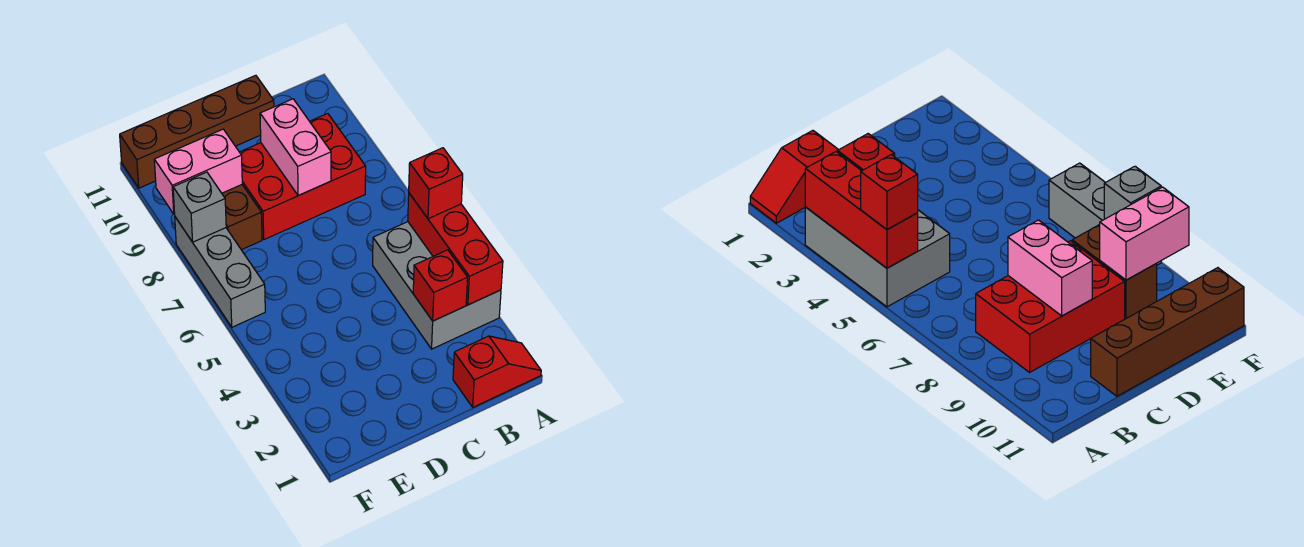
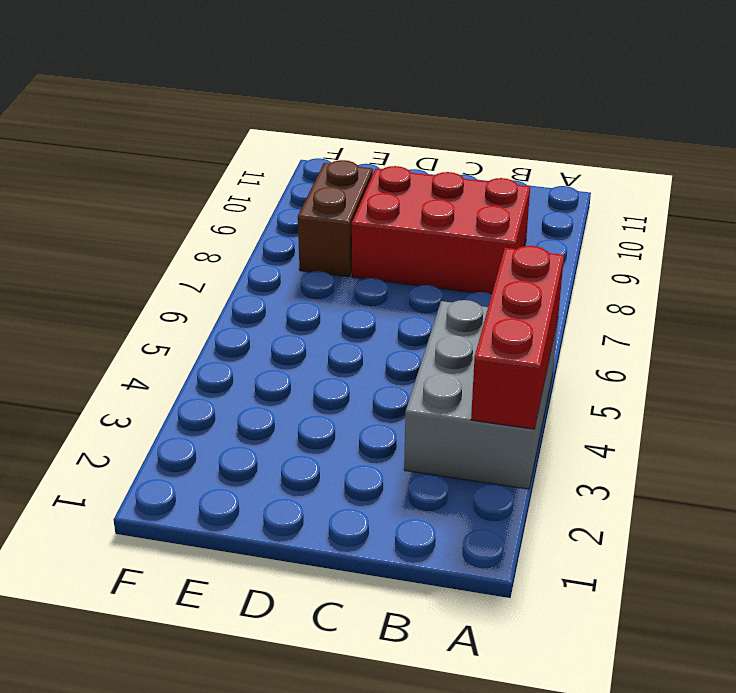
none -> red 1x2 slope [453,336,541,407]
none -> brown 1x4 brick [120,75,274,188]
none -> grey 1x3 brick [175,217,265,327]

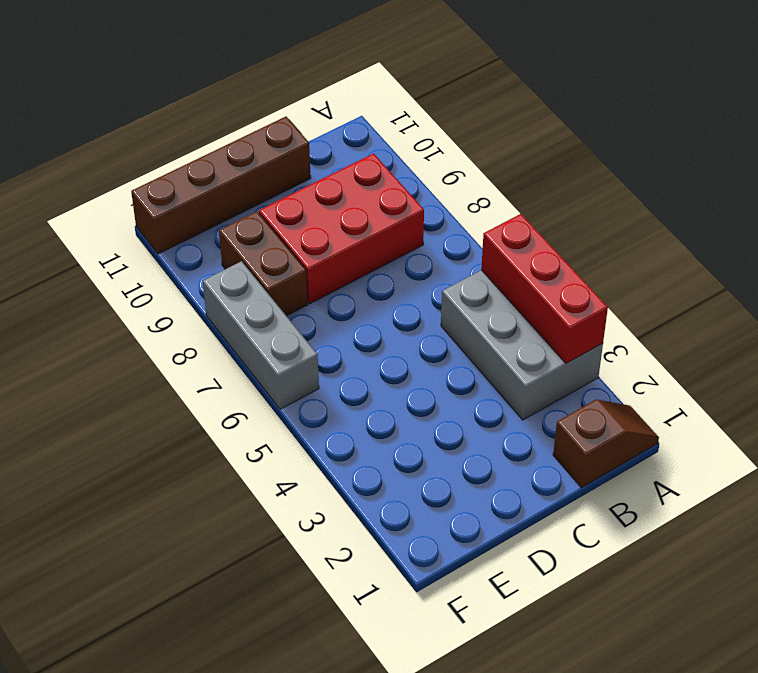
brown 1x2 slope [553,399,659,488] -> red 1x2 slope [453,336,541,407]
none -> red 1x1 brick [413,250,468,321]
none -> pink 1x2 brick [260,99,331,196]
none -> pink 1x2 brick [154,129,242,214]

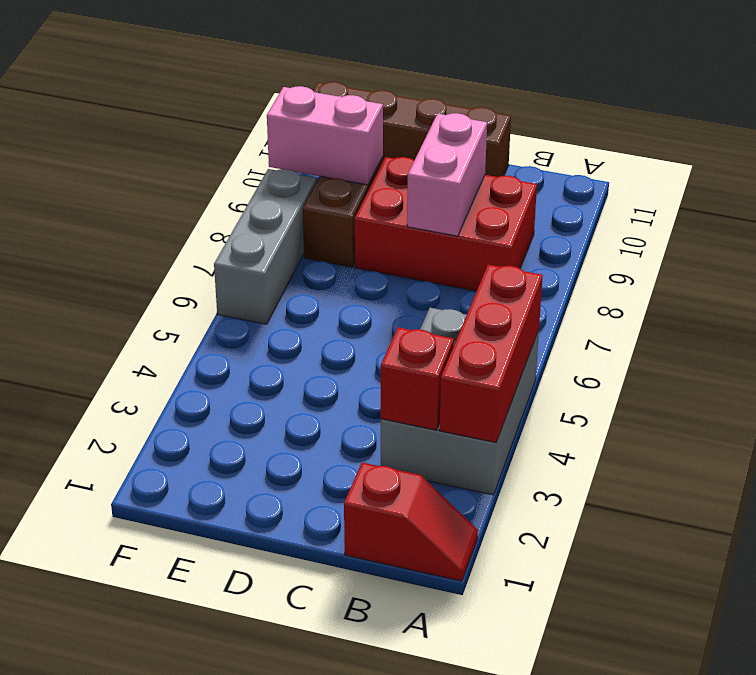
none -> grey 1x1 brick [173,172,226,242]
none -> red 1x1 brick [409,148,463,219]

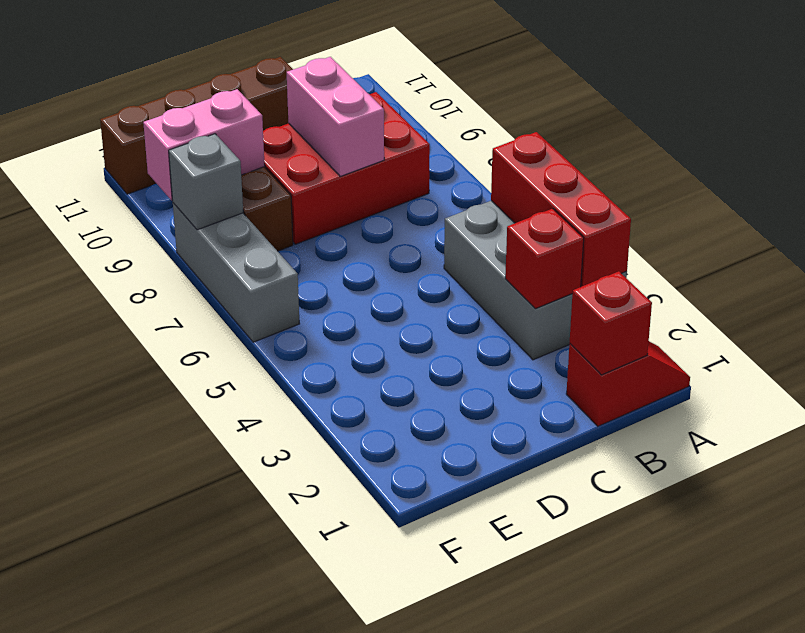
red 1x1 brick [570,271,652,375] -> red 1x1 brick moved to [409,148,463,219]

